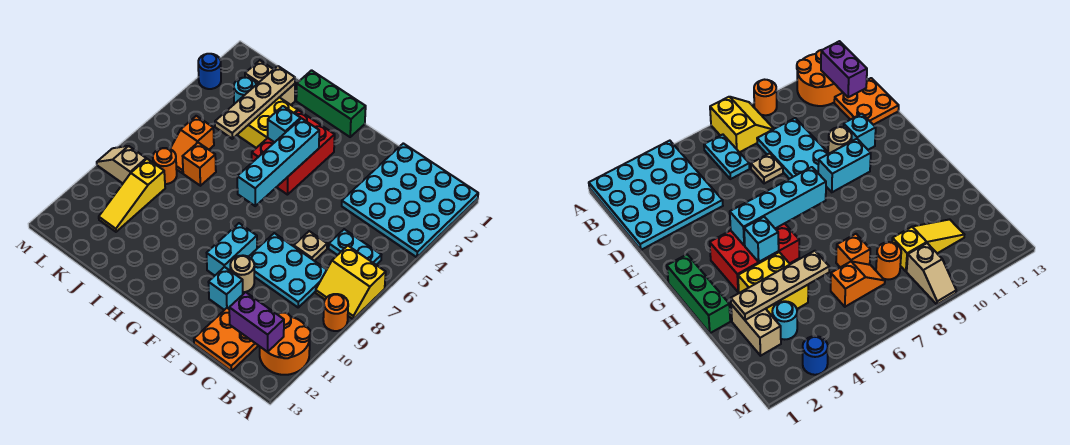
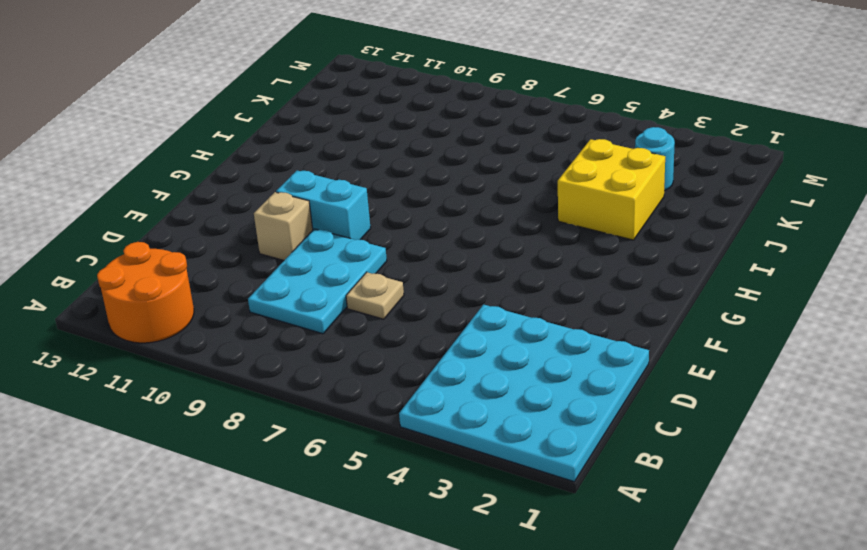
tan 1x1 brick [254,192,313,260] -> tan 1x1 round brick [230,255,254,292]
none -> yellow 2x2 slope [316,246,386,319]
none -> orange 1x1 round brick [323,294,348,331]
none -> cyan 1x2 plate [329,229,381,265]

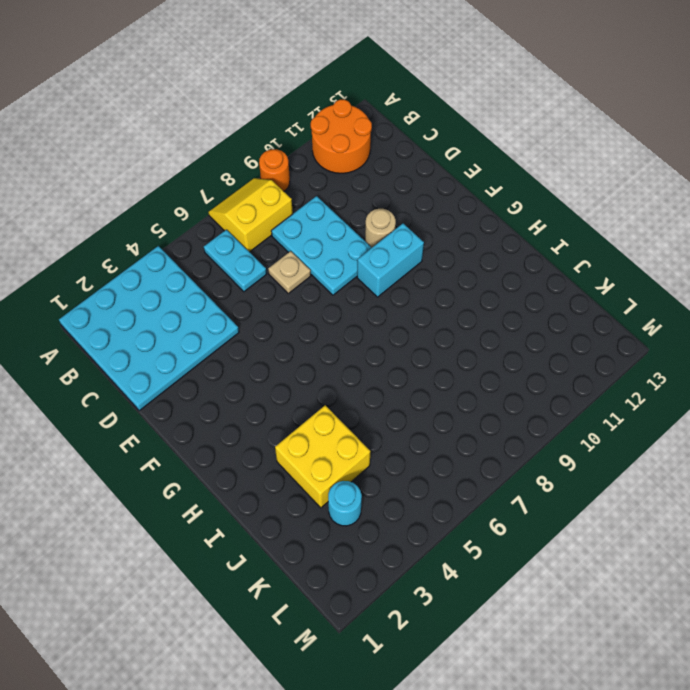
yellow 2x2 slope [208,178,293,252] -> yellow 2x2 slope turned to [316,246,386,319]
none -> orange 2x2 plate [194,308,258,371]
none -> cyan 1x1 brick [209,267,243,310]
none -> green 1x3 brick [296,70,366,137]

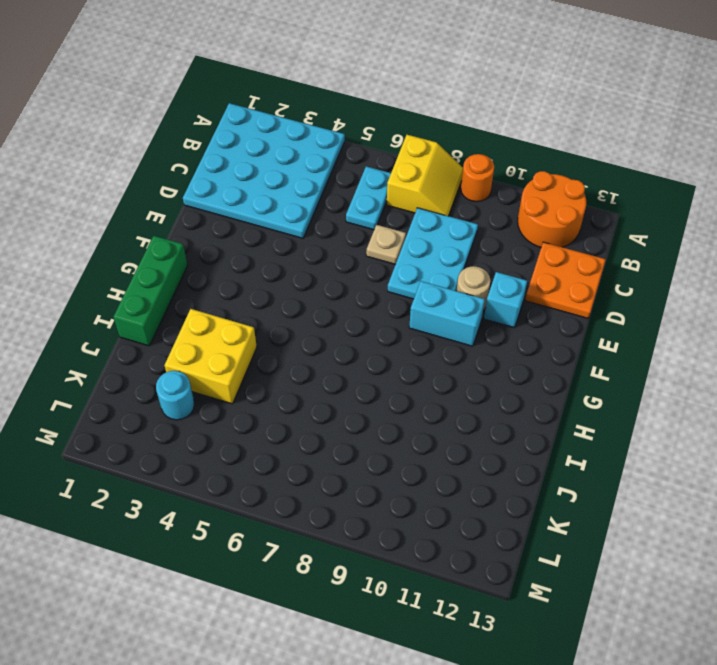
none -> red 2x3 brick [252,110,335,195]
none -> tan 1x2 brick [245,60,295,105]
none -> orange 1x1 brick [183,143,216,186]

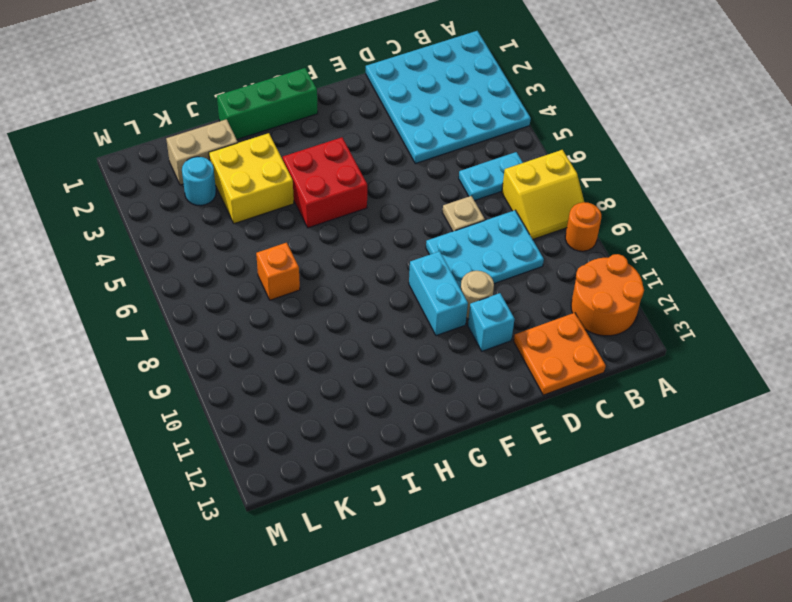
red 2x2 brick [283,137,367,228] -> red 2x3 brick [252,110,335,195]
none -> orange 1x2 slope [170,116,214,173]
none -> orange 1x1 round brick [153,148,177,184]
none -> yellow 1x3 slope [99,159,165,232]

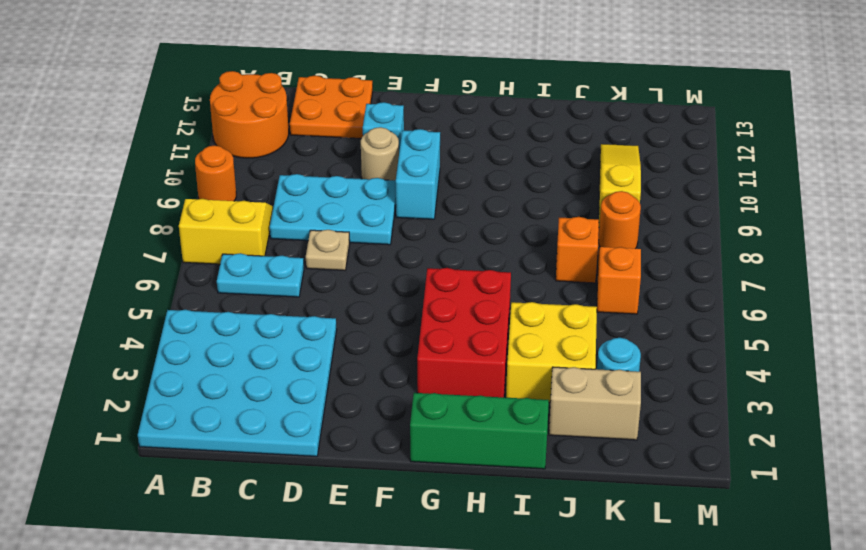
none -> tan 1x2 slope [97,146,146,183]
none -> blue 1x1 round brick [198,54,221,89]
none -> purple 1x2 brick [229,292,284,352]

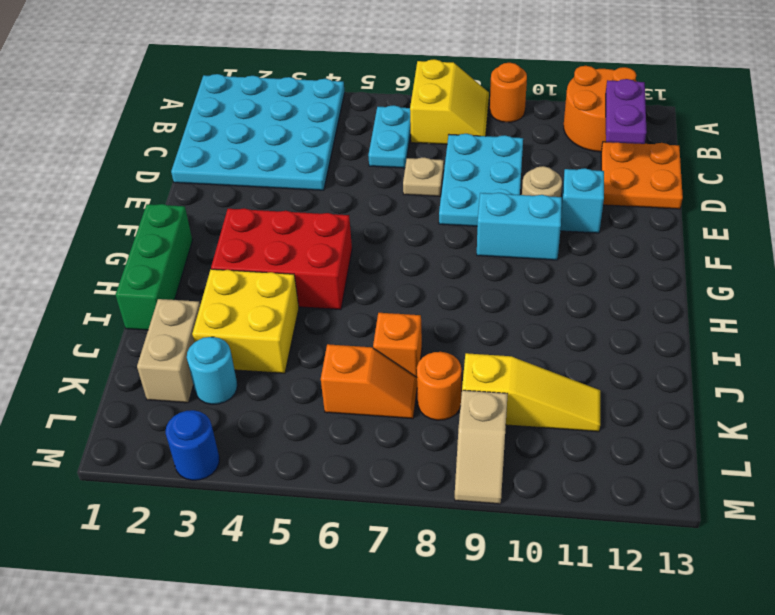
purple 1x2 plate [606,79,647,144] -> purple 1x2 brick [229,292,284,352]
none -> cyan 1x4 brick [237,118,319,206]
none -> cyan 1x1 brick [268,106,301,142]
none -> tan 1x4 plate [215,66,295,139]

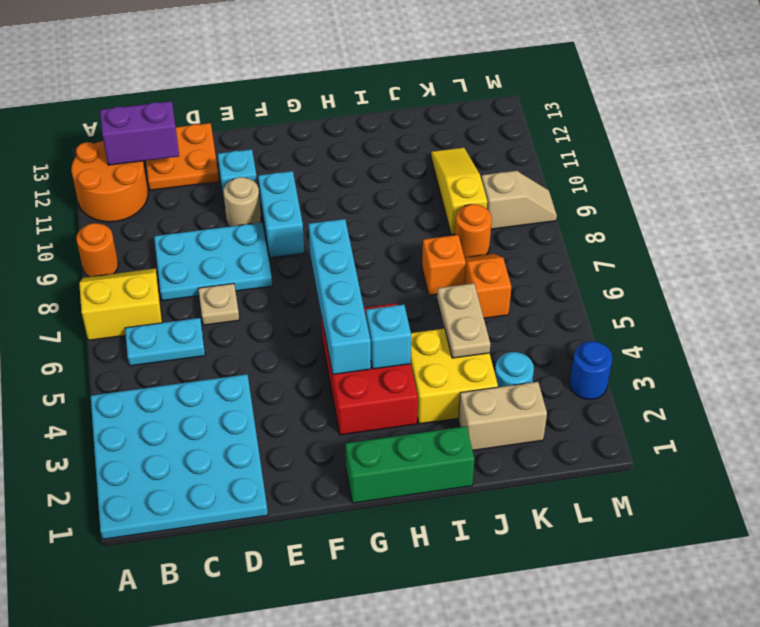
tan 1x2 plate [437,283,490,358] -> tan 1x4 plate [215,66,295,139]

